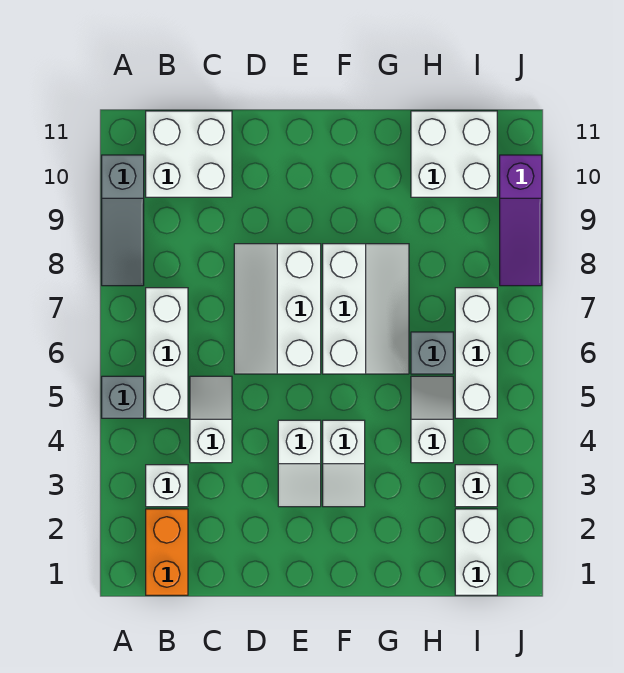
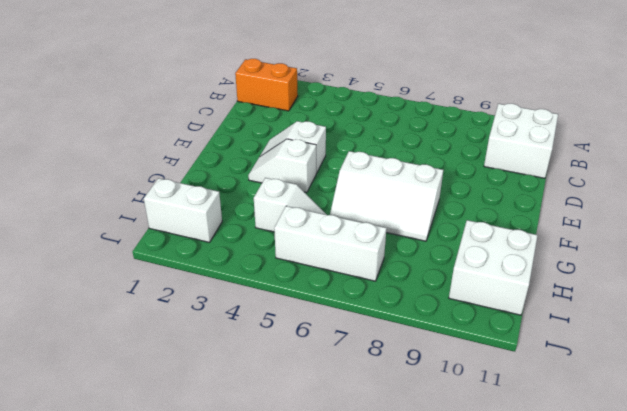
none -> grey 1x1 brick [102,376,144,418]
none -> grey 1x3 slope [102,155,144,286]
none -> white 1x1 brick [146,465,188,507]

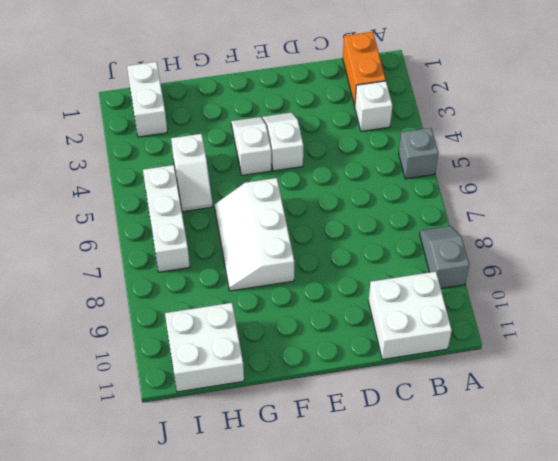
grey 1x2 slope [420,226,469,289] -> grey 1x3 slope [102,155,144,286]
none -> white 1x3 brick [146,288,188,418]
none -> white 1x2 slope [190,376,232,463]
none -> white 2x3 slope [234,244,321,374]

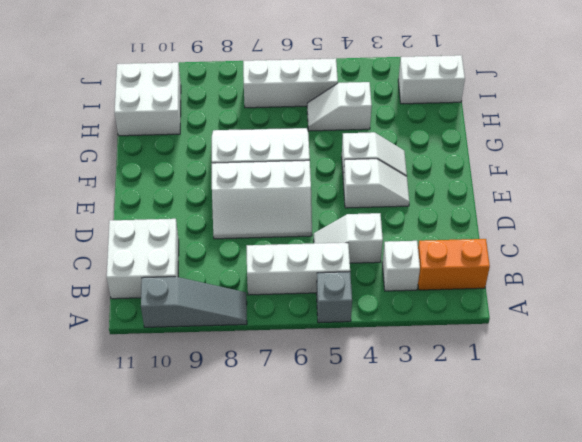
none -> grey 1x1 brick [411,332,453,374]
none -> white 1x1 brick [455,465,497,507]
none -> purple 1x3 slope [500,155,542,286]

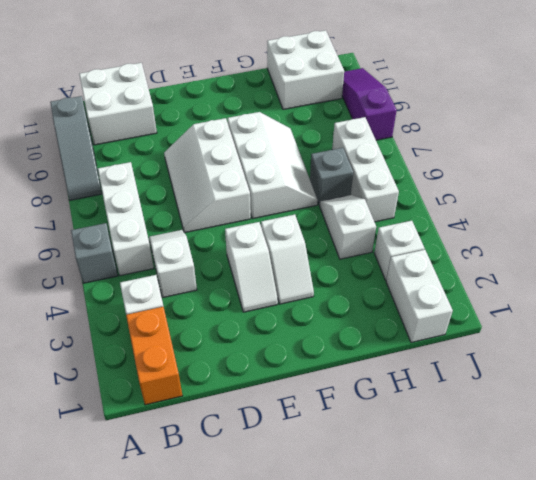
purple 1x3 slope [342,68,397,140] -> purple 1x3 slope turned to [500,155,542,286]

